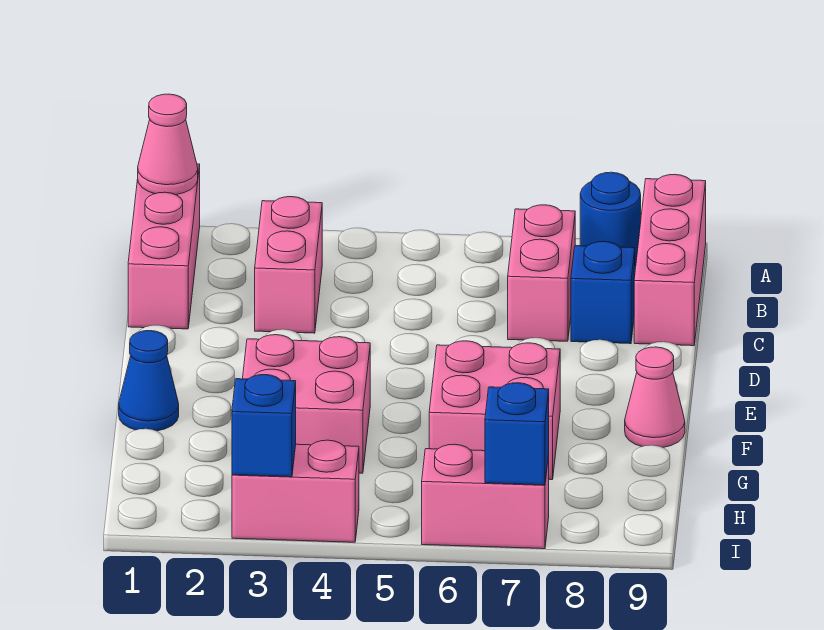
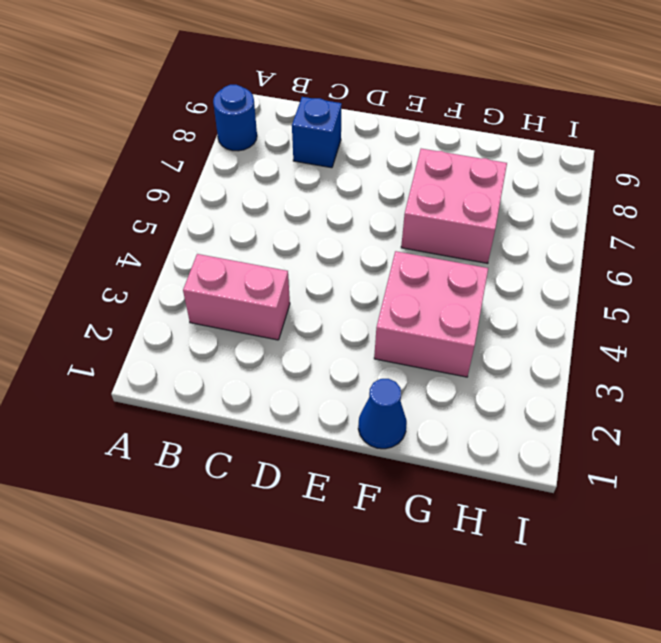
none -> pink 1x3 brick [128,164,200,329]
none -> pink 1x3 brick [634,174,706,346]
none -> pink 1x2 brick [508,205,575,341]

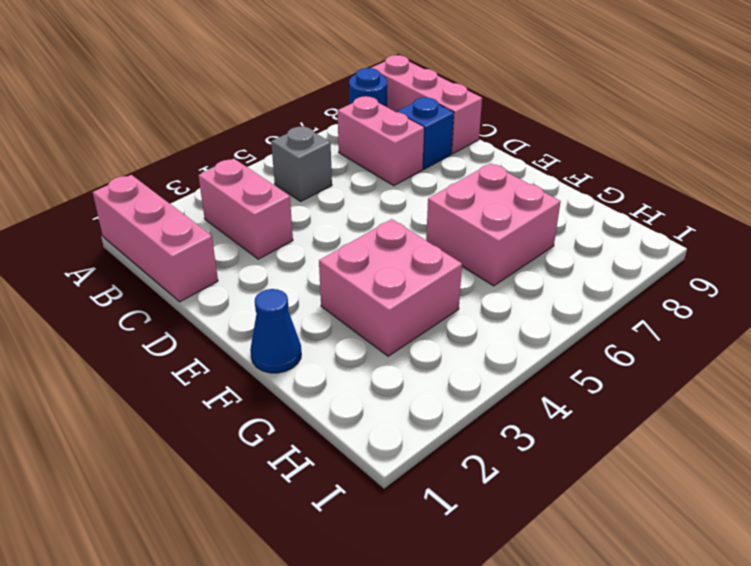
grey 1x1 brick [271,126,332,201] -> none
none -> pink 1x1 cone [625,347,685,448]
none -> pink 1x2 brick [232,440,359,542]
none -> pink 1x2 brick [422,444,549,549]

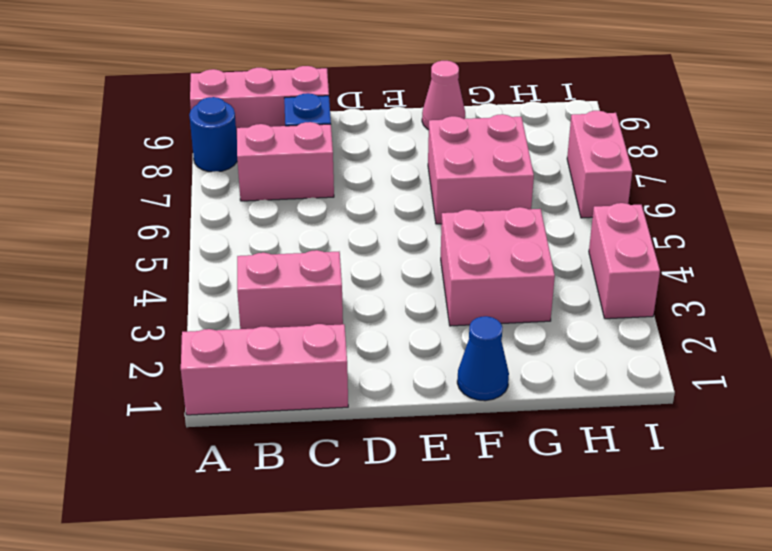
none -> pink 1x1 cone [138,94,198,195]
none -> blue 1x1 brick [232,375,296,477]
none -> blue 1x1 brick [485,383,549,485]

